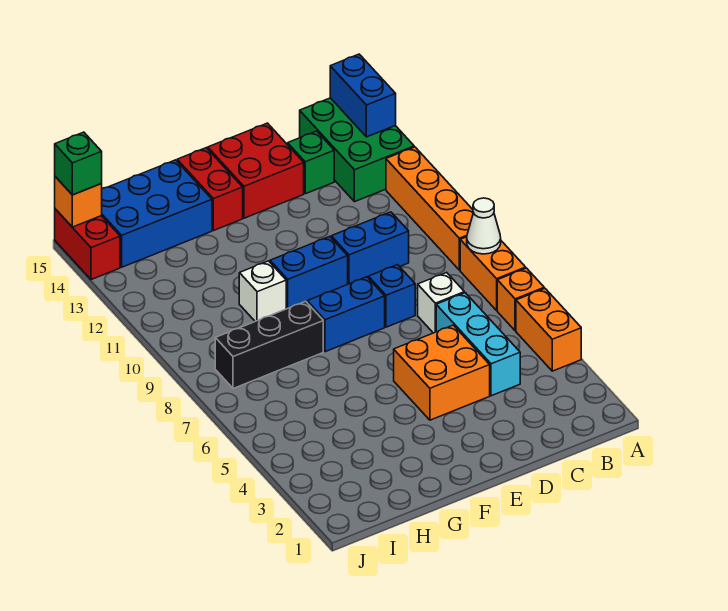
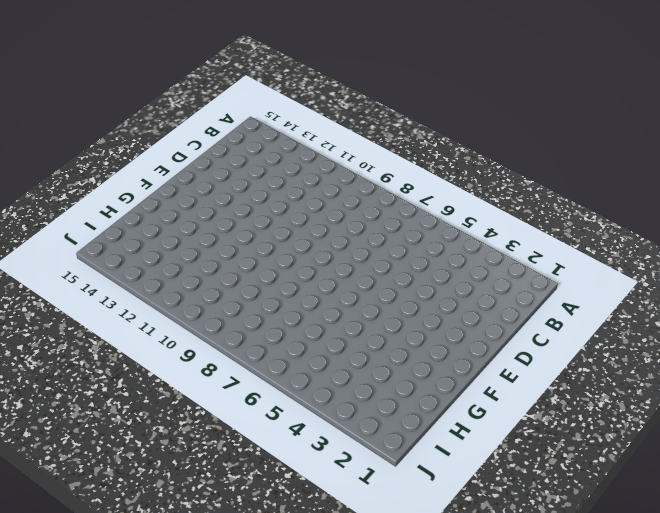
none -> orange 1x2 brick [516,288,581,371]
none -> orange 1x1 brick [497,268,544,331]
none -> orange 1x2 brick [460,237,526,310]

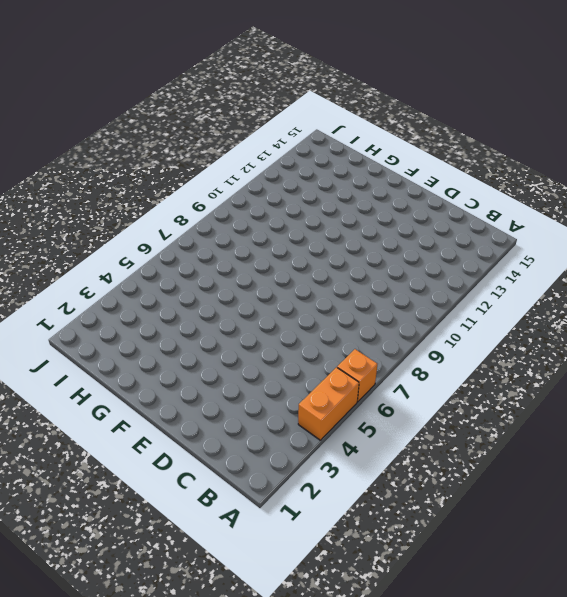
none -> orange 1x2 brick [460,237,526,310]
none -> orange 1x4 brick [386,147,473,270]
none -> green 2x3 brick [300,98,414,202]

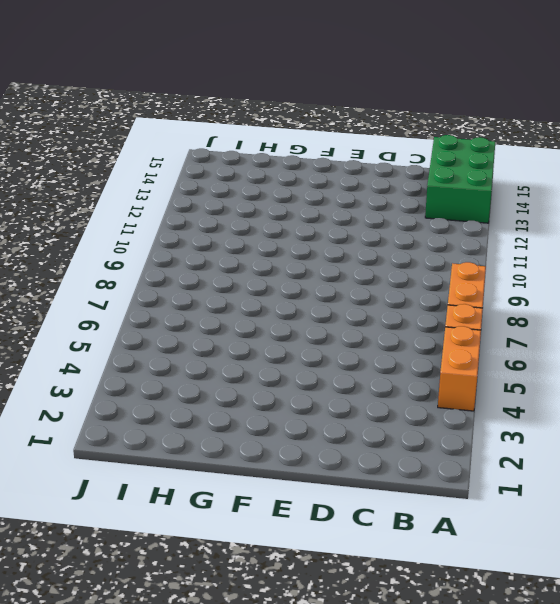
none -> orange 1x4 brick [386,147,473,270]
none -> cyan 1x3 brick [436,293,520,396]
none -> white 1x1 brick [418,273,464,333]

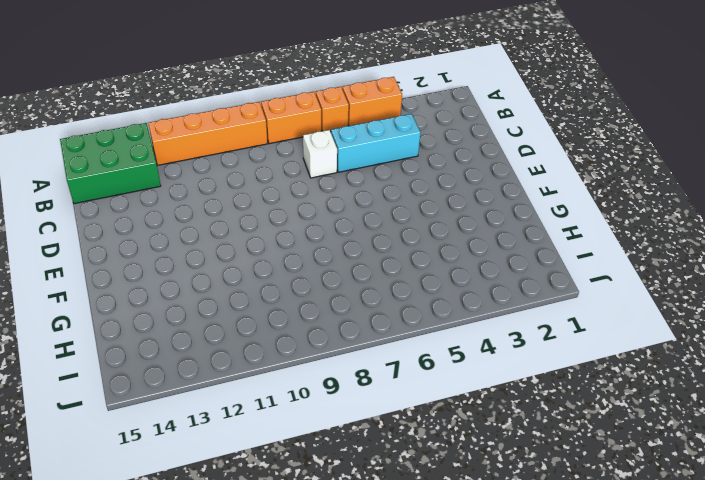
none -> blue 1x2 brick [331,212,409,284]
none -> green 1x1 brick [288,131,334,194]
none -> orange 2x2 brick [394,325,490,420]

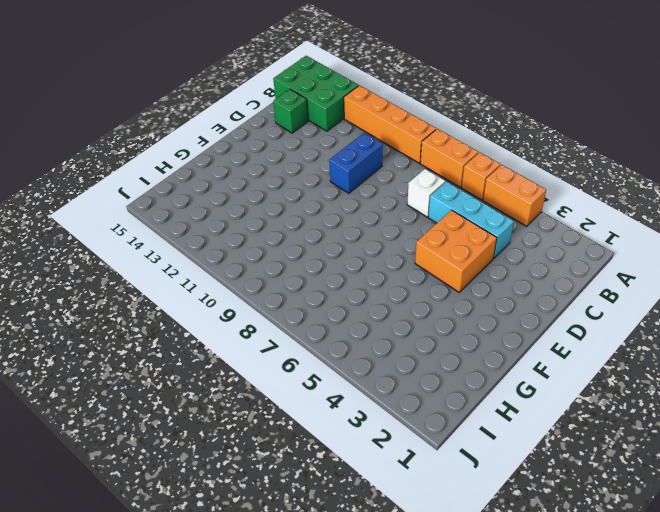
none -> blue 1x1 brick [368,265,415,327]
none -> red 2x2 brick [208,123,304,218]
none -> blue 1x2 brick [307,277,385,352]

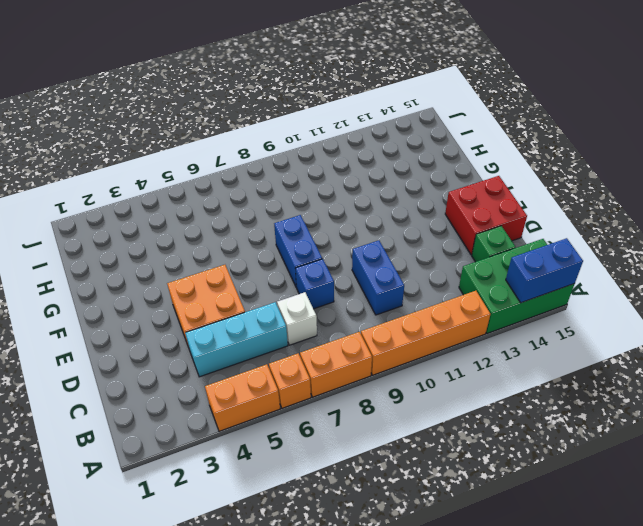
none -> blue 1x2 brick [270,236,348,309]
none -> red 1x2 brick [177,148,243,231]
none -> black 1x3 brick [215,301,323,389]

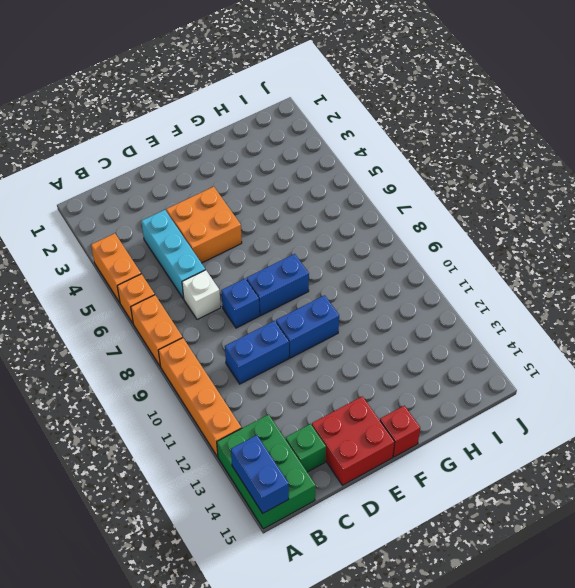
red 1x1 brick [380,406,420,457] -> red 1x2 brick [177,148,243,231]
none -> black 1x3 brick [215,301,323,389]
none -> white 1x1 brick [239,261,286,321]
none -> blue 2x3 brick [102,160,212,267]

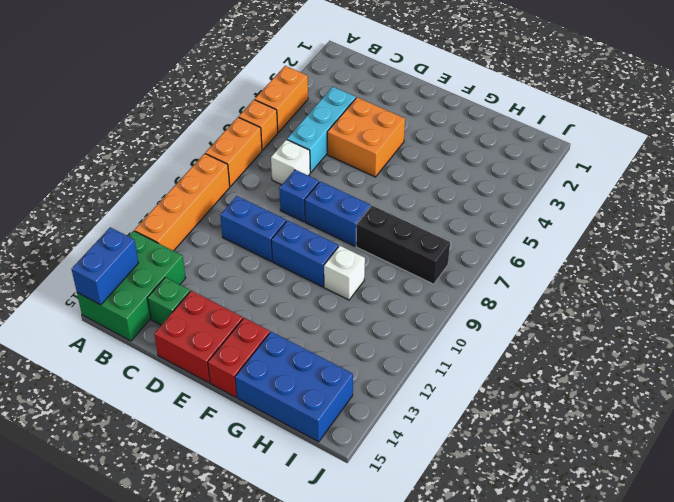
none -> red 1x2 brick [55,209,120,280]
none -> white 1x1 cone [467,198,501,254]
none -> orange 1x1 brick [55,177,102,227]

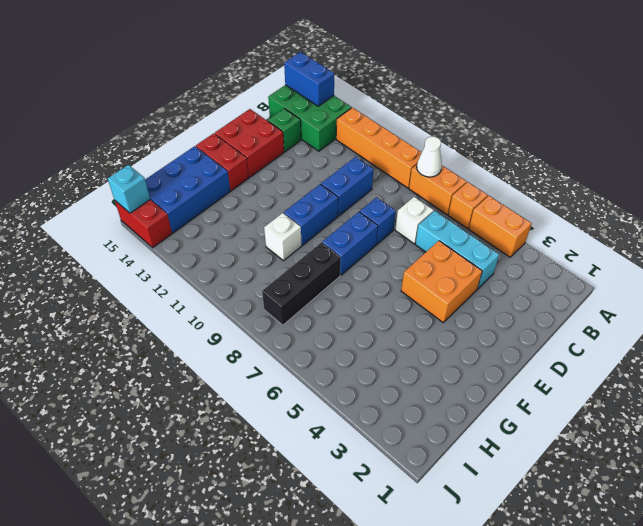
cyan 1x1 brick [108,165,150,213] -> orange 1x1 brick [55,177,102,227]
none -> green 1x1 brick [55,132,102,195]

